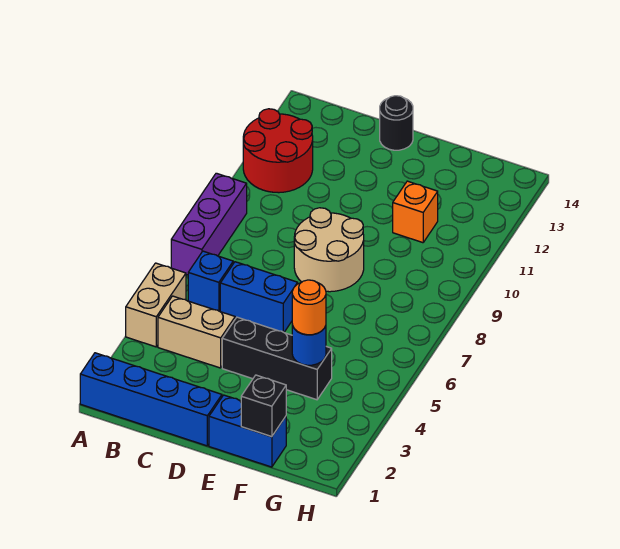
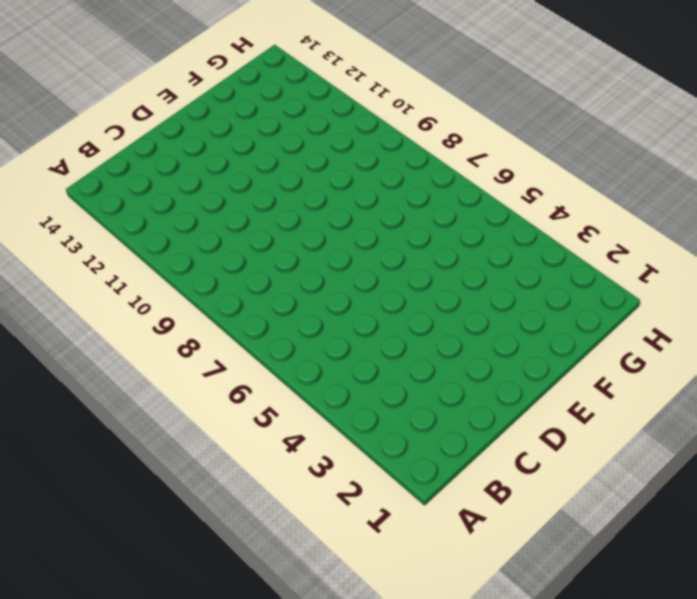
none -> blue 1x4 brick [80,353,222,446]
none -> tan 1x2 brick [126,263,186,347]
none -> purple 1x3 brick [171,173,247,275]

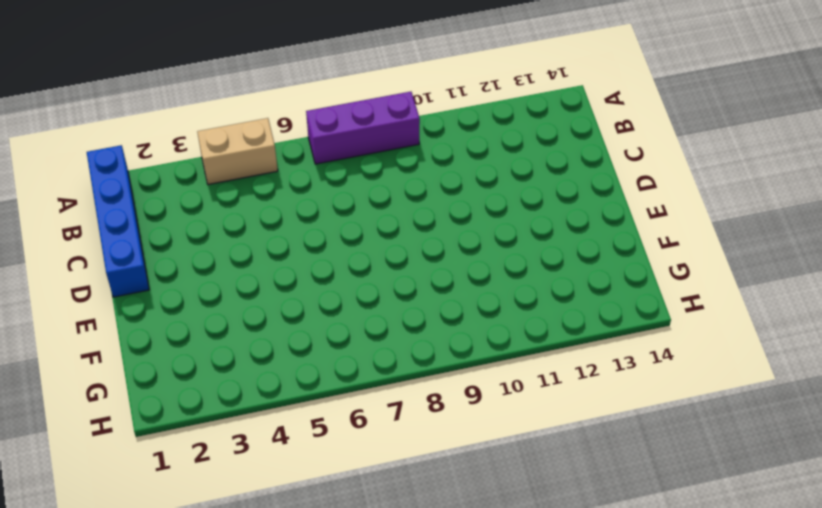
none -> red 2x2 round brick [243,109,313,193]
none -> tan 1x2 brick [158,296,236,368]
none -> blue 1x1 brick [188,251,233,311]

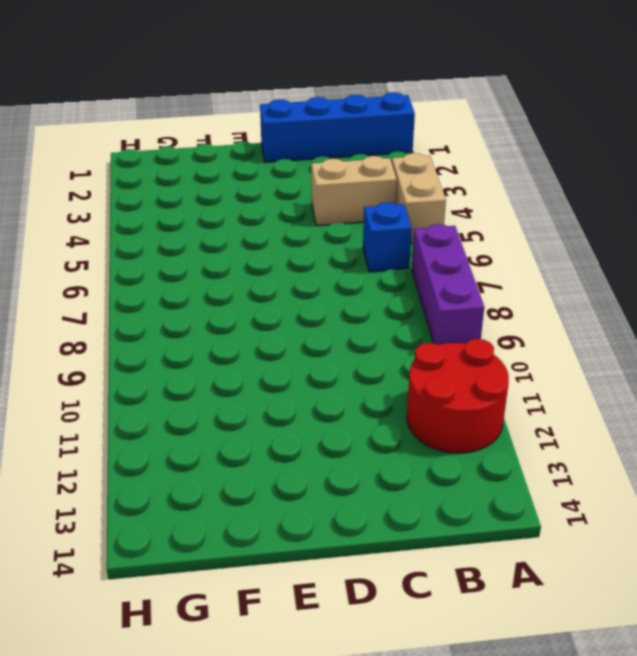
none -> blue 1x2 brick [220,262,298,332]
none -> black 1x3 brick [222,317,332,400]
none -> tan 2x2 round brick [294,208,364,292]

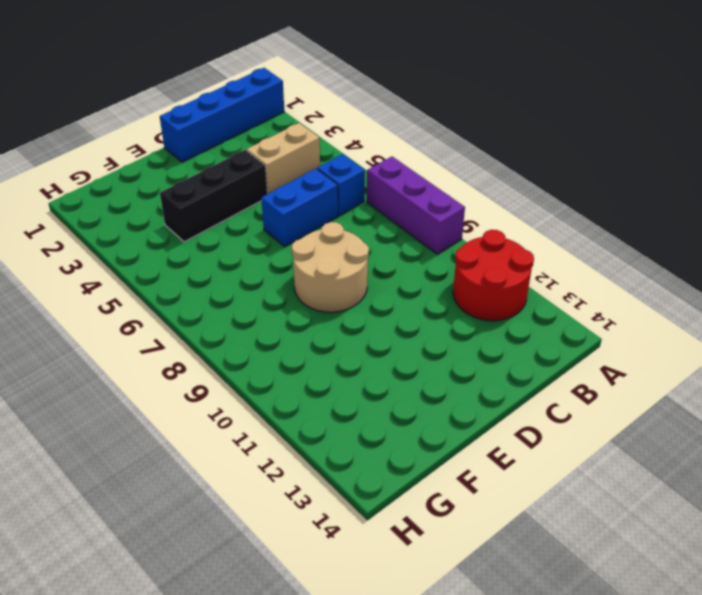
none -> tan 1x2 brick [126,263,186,347]
none -> black 1x1 round brick [380,96,413,150]
none -> blue 1x2 brick [209,395,286,467]

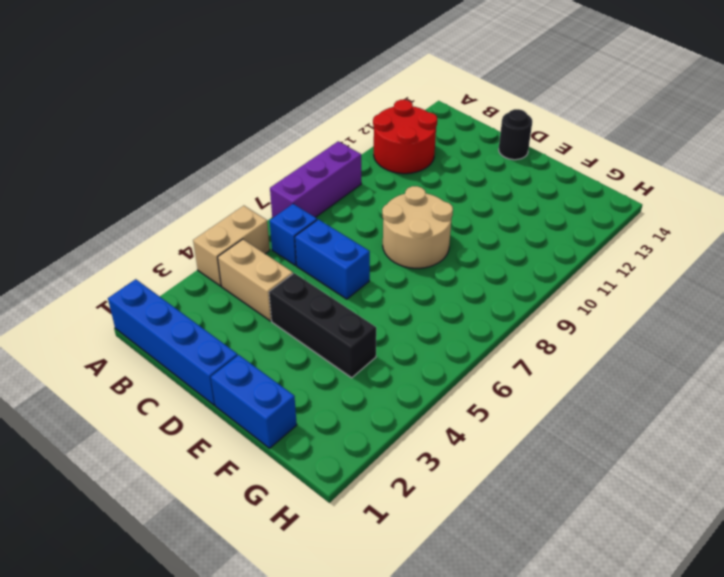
none -> orange 1x1 brick [393,181,438,243]
none -> black 1x1 brick [241,375,286,437]
none -> blue 1x1 round brick [292,325,326,365]

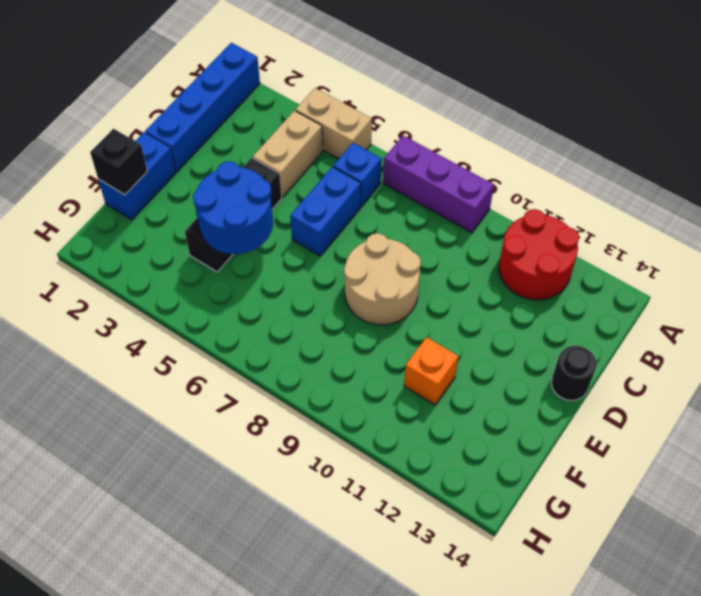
blue 2x2 round brick [193,161,273,254] -> blue 1x1 round brick [292,325,326,365]
none -> orange 1x1 round brick [292,280,326,335]

